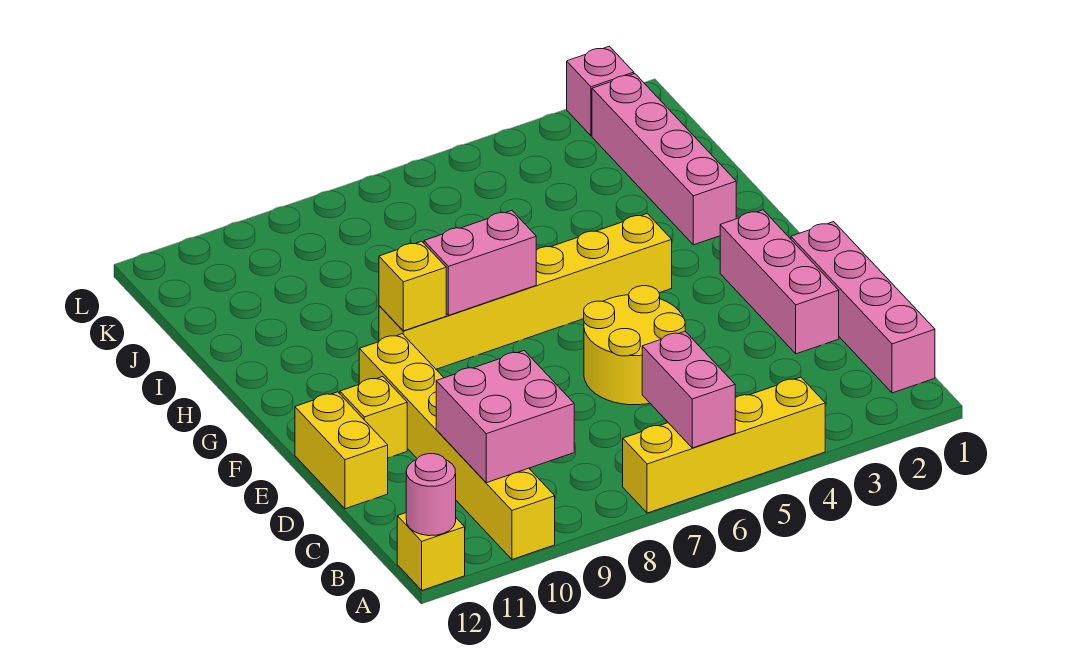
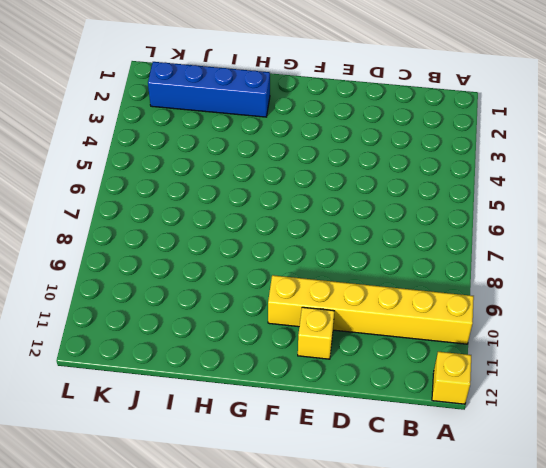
blue 1x4 brick [148,62,270,117] -> pink 1x4 brick [592,74,736,245]
none -> yellow 1x4 brick [623,377,825,513]
none -> pink 1x4 brick [791,222,935,393]
none -> pink 1x3 brick [720,210,839,354]

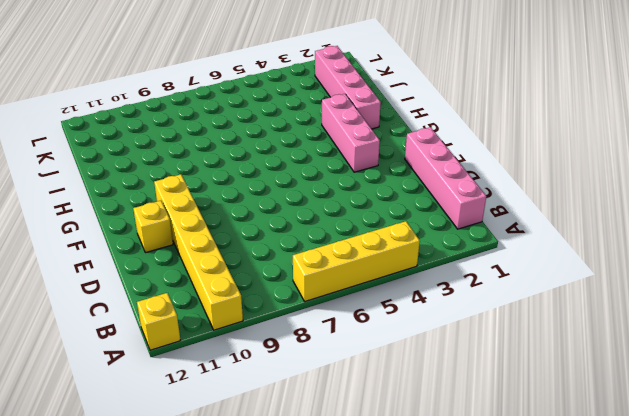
pink 1x3 brick [322,94,380,172] -> pink 1x3 brick moved to [720,210,839,354]
none -> yellow 2x2 round brick [584,286,685,405]
none -> yellow 1x2 brick [295,392,388,509]
none -> yellow 1x6 brick [379,214,672,369]

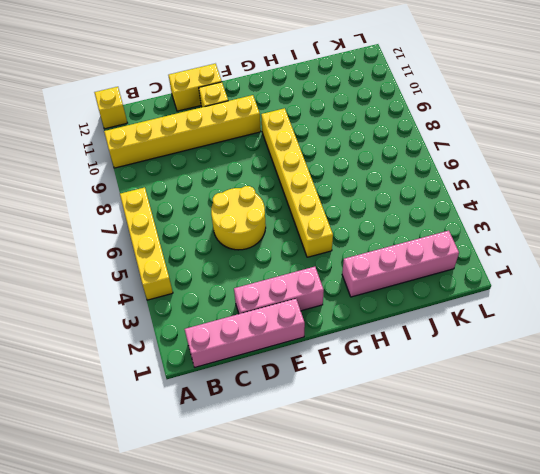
none -> pink 1x1 brick [567,46,634,136]
none -> pink 1x2 brick [642,331,735,448]
none -> pink 1x1 round brick [406,454,456,536]

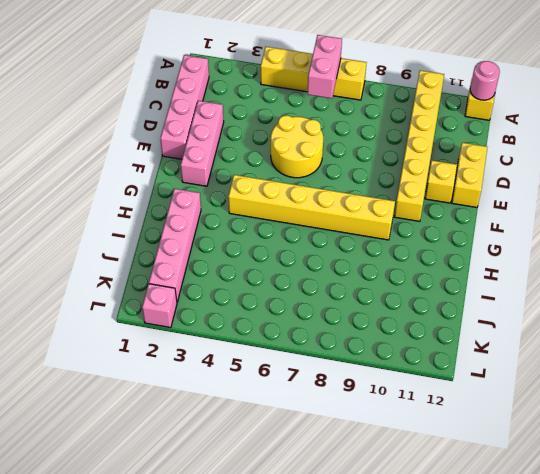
none -> pink 2x2 brick [436,351,574,483]
none -> pink 1x2 brick [424,211,536,315]
none -> yellow 1x1 brick [379,241,446,331]

